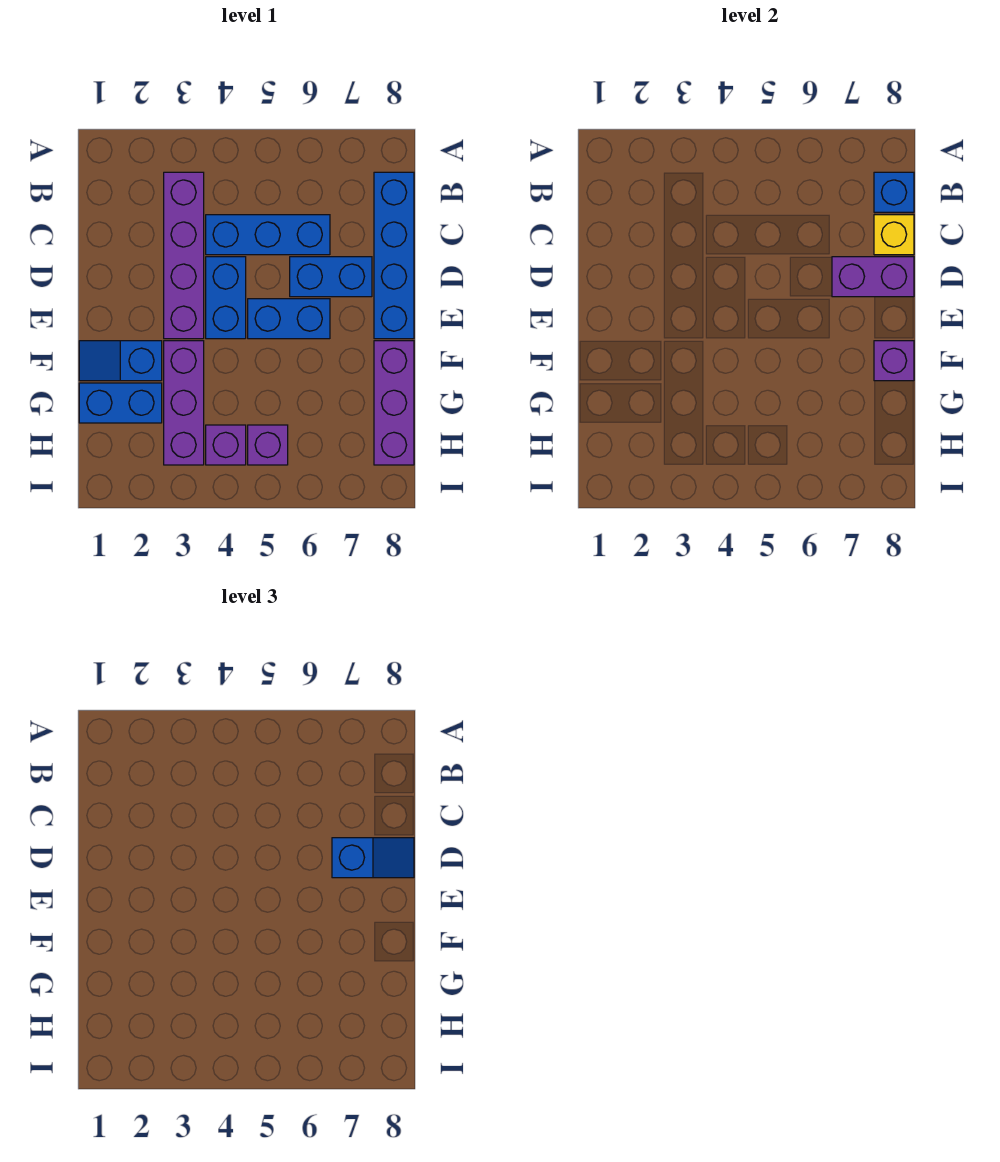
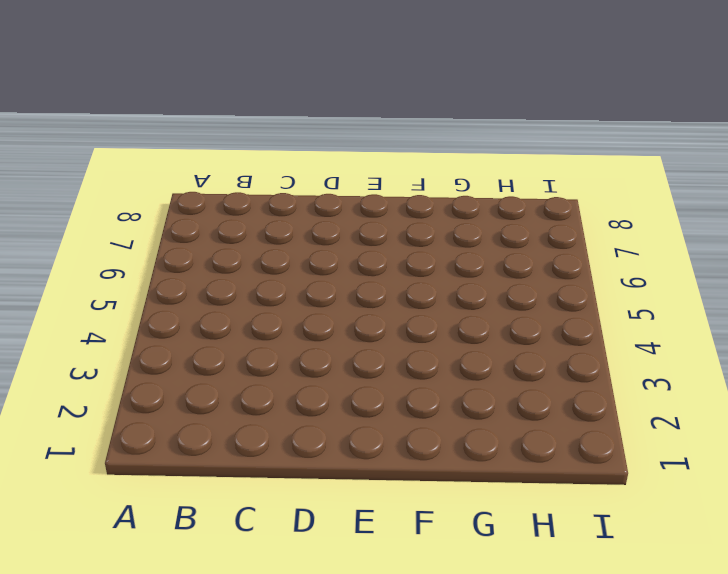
none -> purple 1x4 brick [164,172,204,339]
none -> blue 1x4 brick [374,172,414,339]
none -> blue 1x3 brick [206,215,330,255]

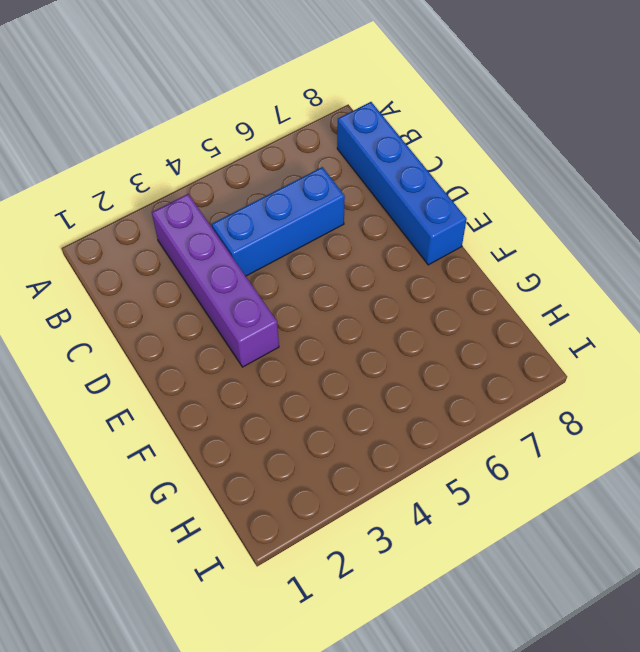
none -> blue 1x2 brick [206,257,246,339]
none -> blue 1x2 brick [290,257,372,297]
none -> blue 1x2 brick [248,299,330,339]

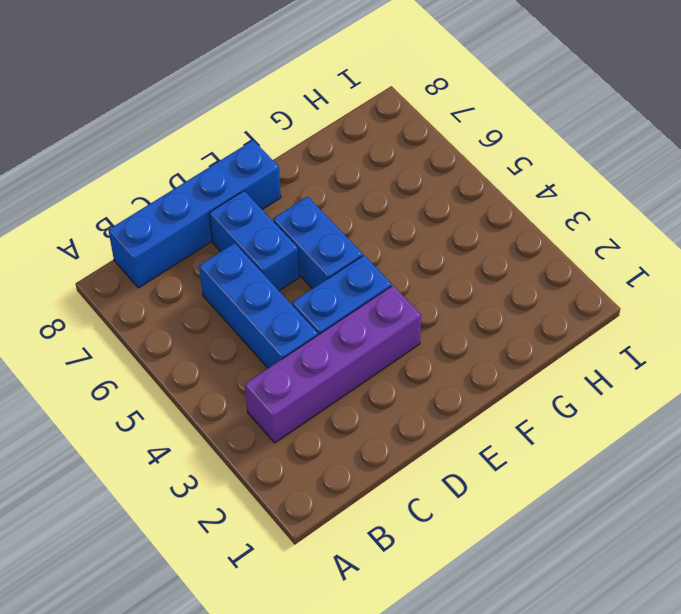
none -> blue 1x2 slope [79,341,162,381]
none -> purple 1x3 brick [164,341,204,465]
none -> purple 1x3 brick [374,341,414,465]

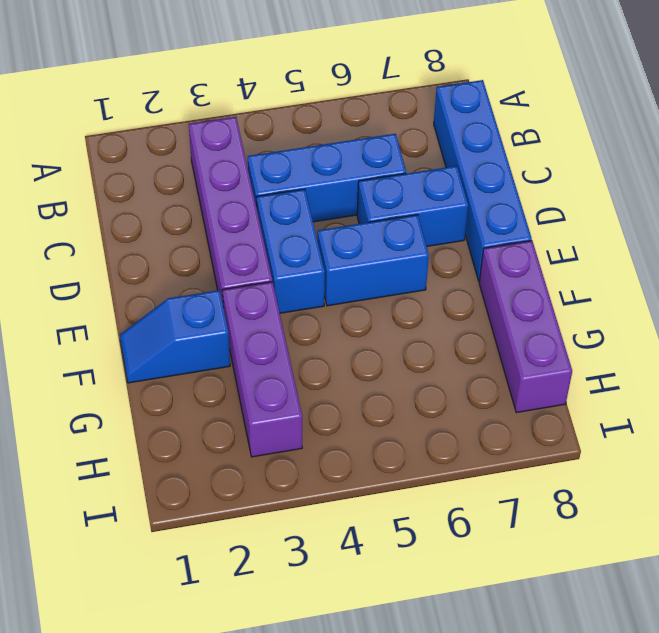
none -> blue 1x2 brick [79,383,162,423]
none -> purple 1x1 brick [206,425,246,465]
none -> purple 1x1 brick [248,425,288,465]

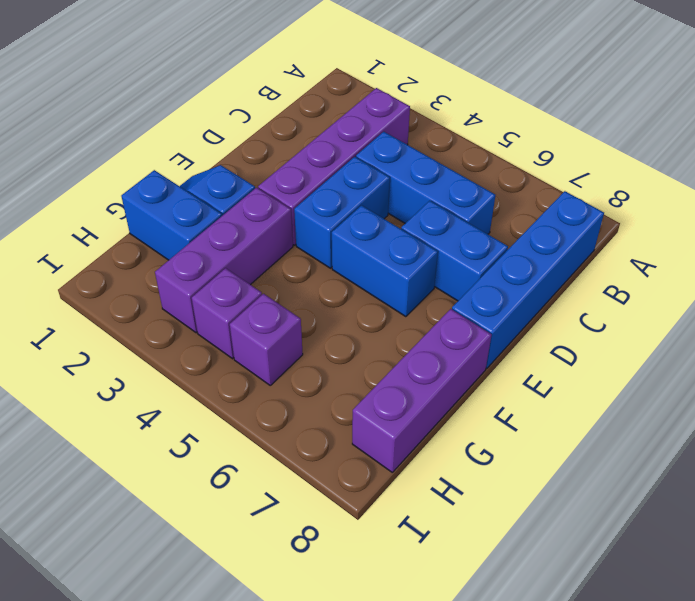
none -> blue 1x1 brick [874,172,914,212]
none -> yellow 1x1 brick [874,215,914,255]
none -> purple 1x2 brick [832,257,914,297]

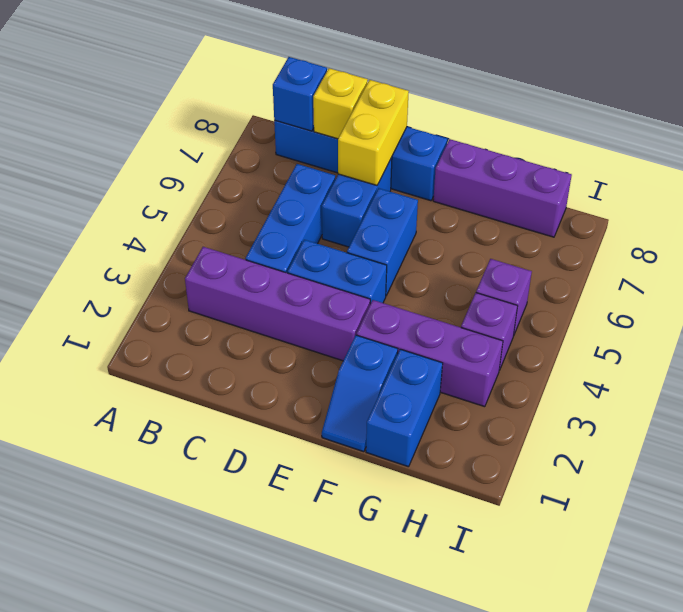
yellow 1x2 brick [338,80,409,185] -> purple 1x2 brick [832,257,914,297]
none -> purple 1x1 brick [874,341,914,381]
none -> blue 1x2 slope [332,838,414,878]

